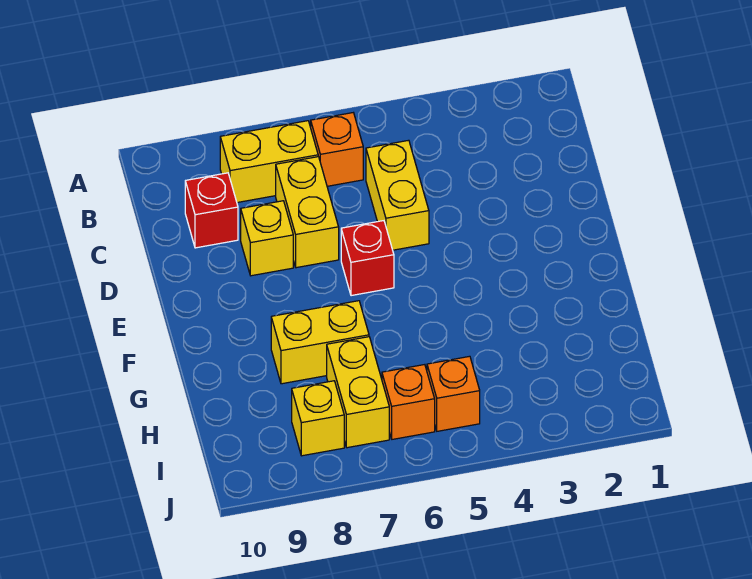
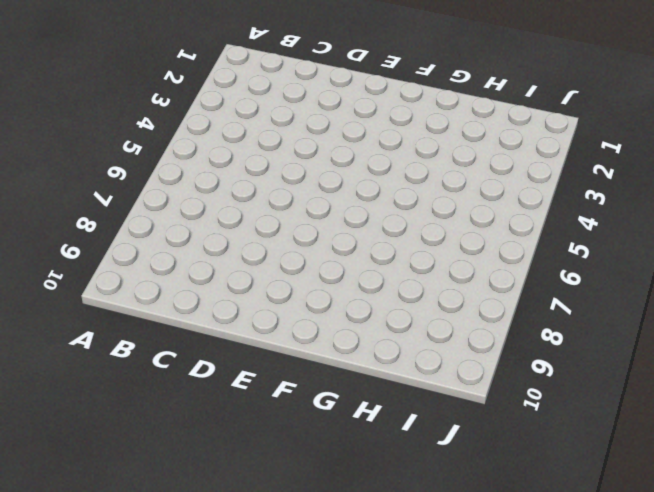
none -> orange 1x1 brick [311,113,363,186]
none -> yellow 1x2 brick [220,121,318,203]
none -> yellow 1x2 brick [366,140,429,250]

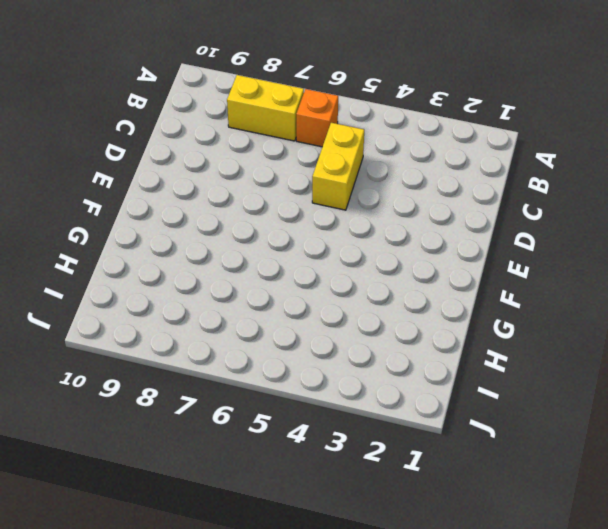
none -> yellow 1x2 brick [276,157,339,268]
none -> red 1x1 brick [185,173,238,248]
none -> yellow 1x1 brick [241,201,293,276]

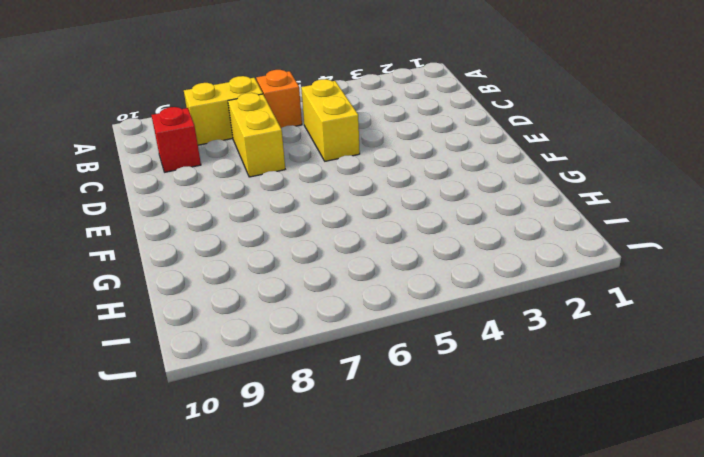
none -> yellow 1x1 brick [241,201,293,276]
none -> red 1x1 brick [341,221,394,296]
none -> yellow 1x2 brick [271,301,369,384]

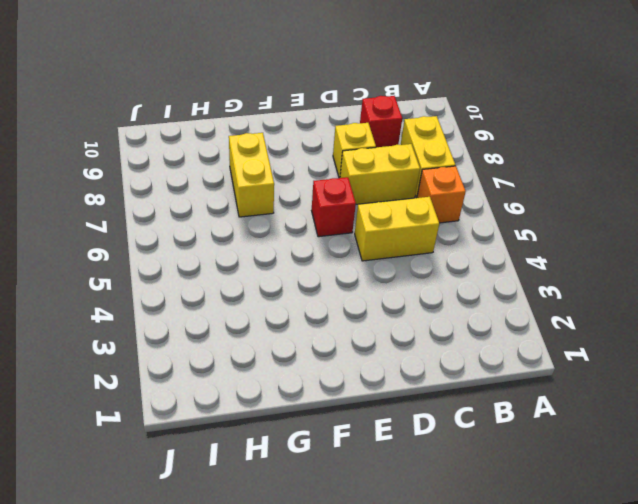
none -> yellow 1x2 brick [327,337,389,448]
none -> orange 1x1 brick [427,356,480,431]
none -> orange 1x1 brick [382,365,435,439]

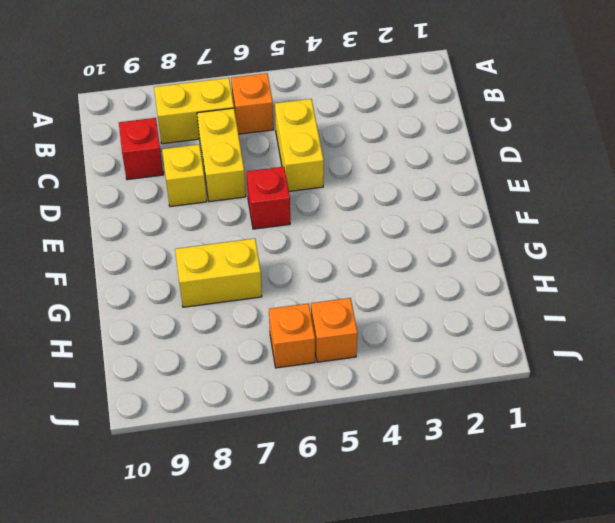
none -> yellow 1x2 brick [327,337,389,448]
none -> yellow 1x1 brick [292,381,344,456]

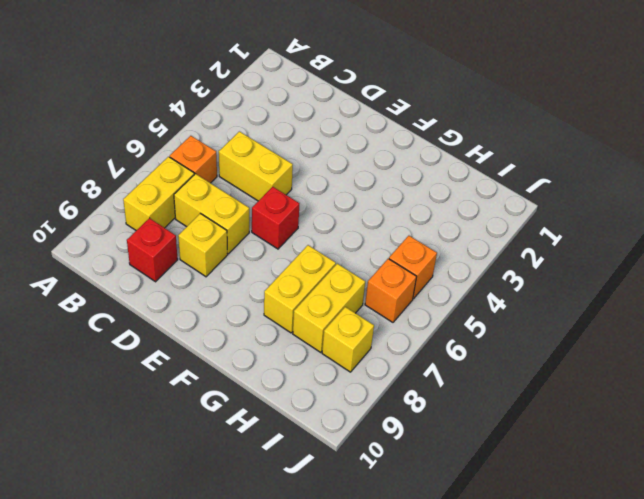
yellow 1x2 brick [293,264,365,352] -> yellow 1x2 brick turned to [327,337,389,448]

